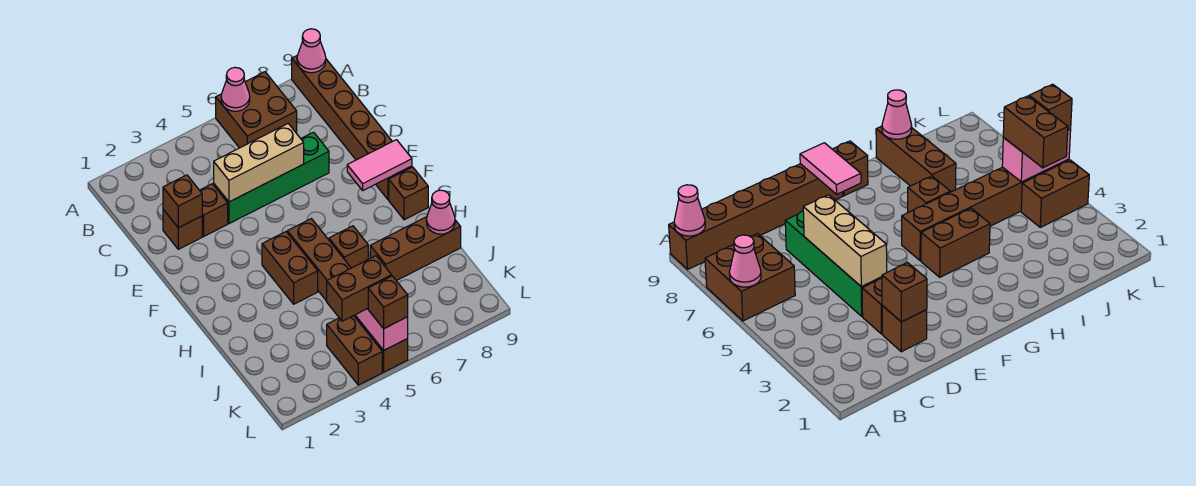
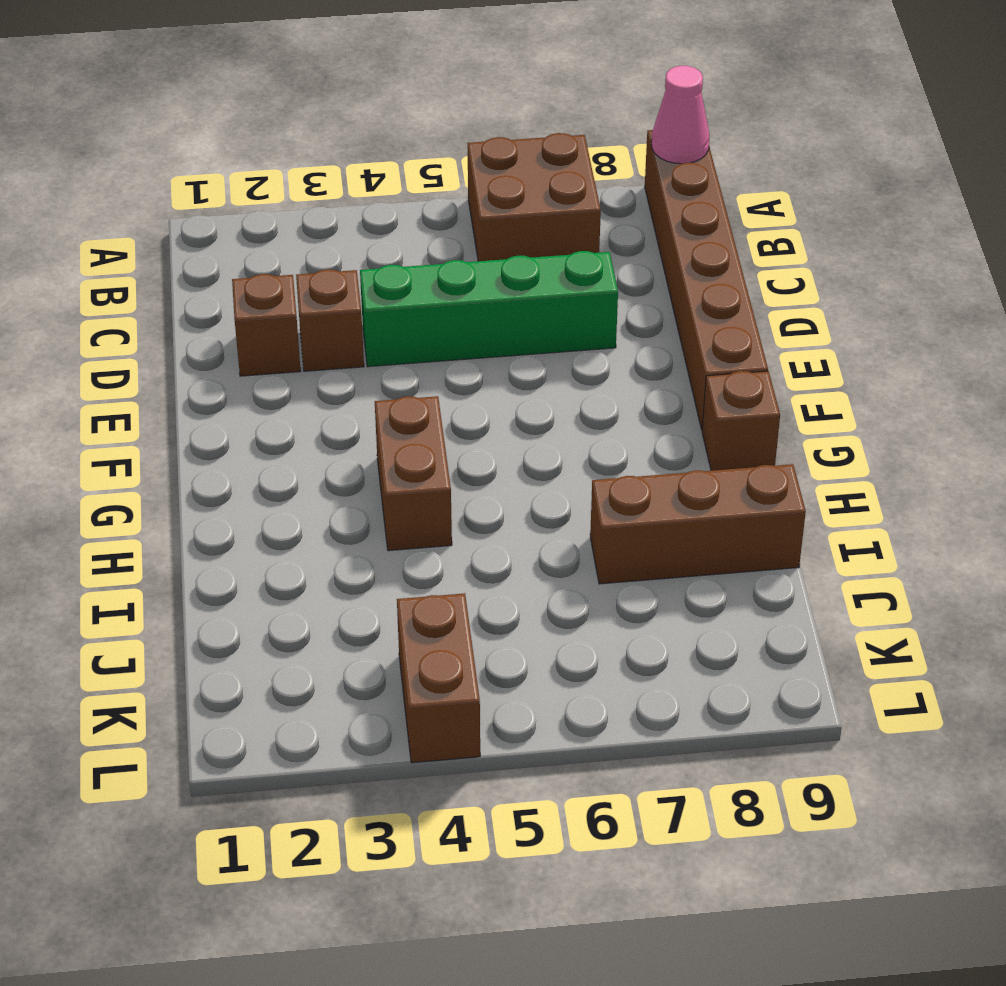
none -> brown 1x6 brick [287,219,408,372]
none -> brown 1x1 brick [329,226,368,268]
none -> pink 1x1 cone [221,68,250,111]

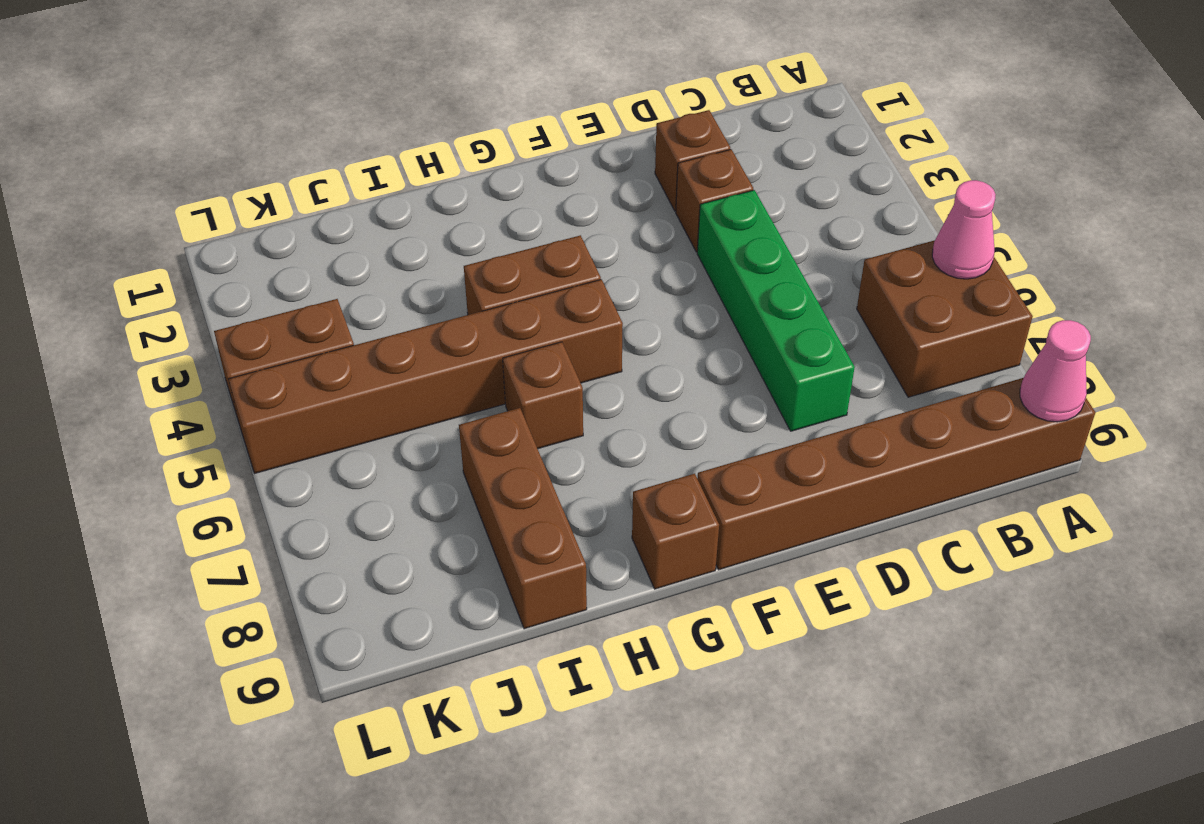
none -> brown 1x1 brick [163,175,202,228]
none -> tan 1x3 brick [214,124,304,202]
none -> pink 1x2 tile [347,140,412,190]

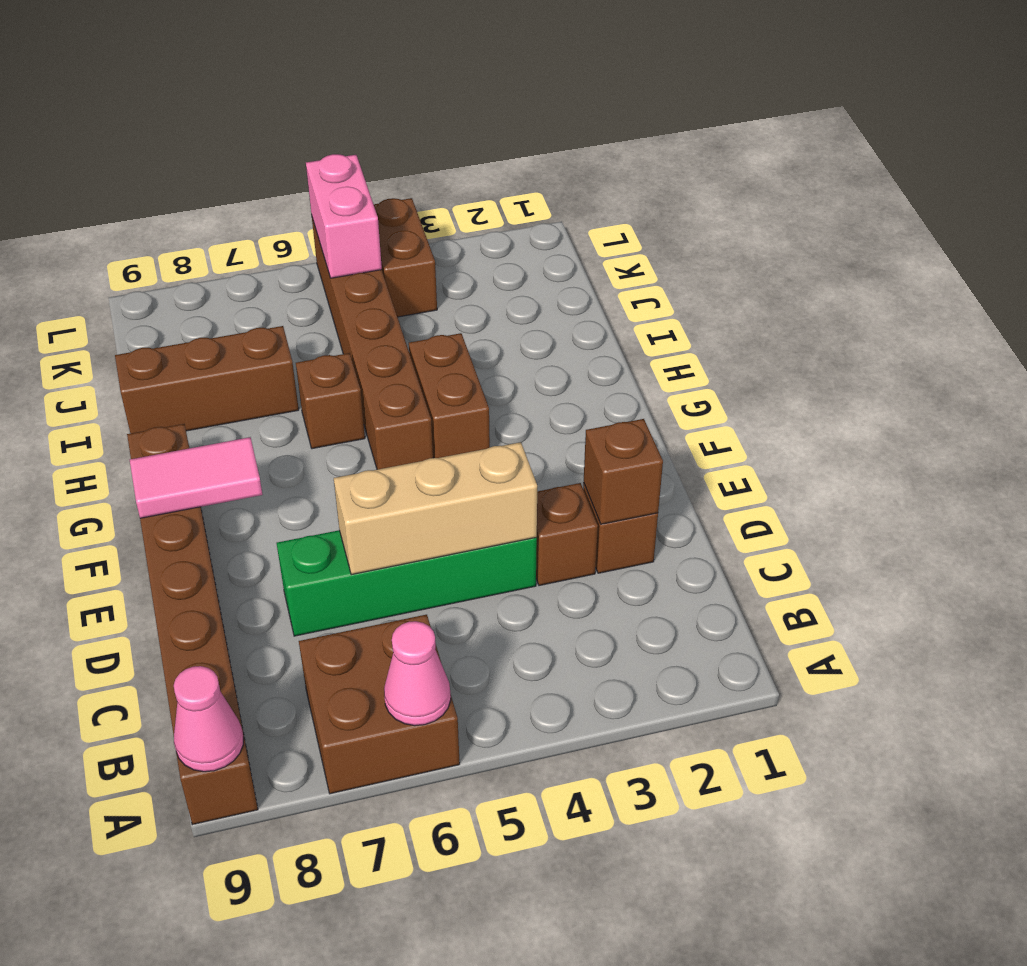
none -> pink 1x1 cone [426,190,455,234]
none -> brown 1x2 brick [327,256,392,321]
none -> brown 1x1 brick [368,276,408,329]

